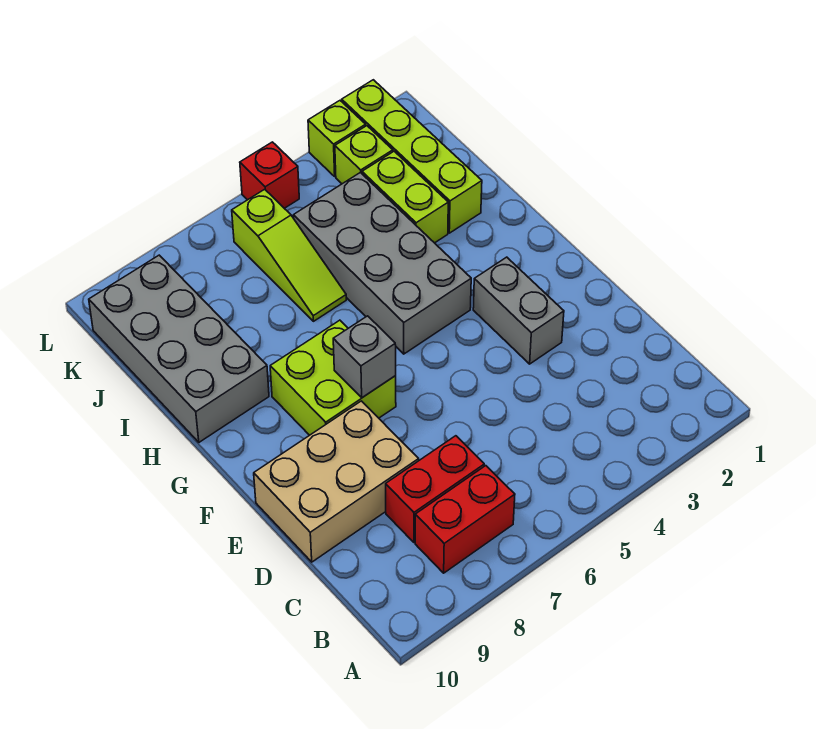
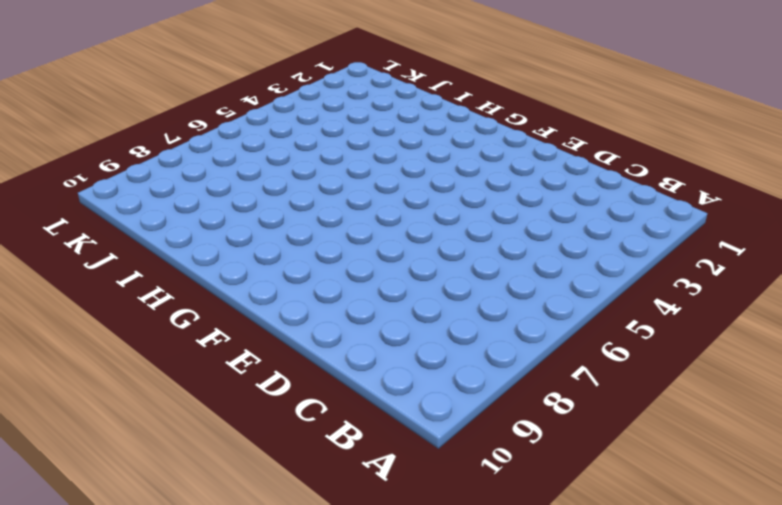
none -> red 1x2 brick [415,466,515,573]
none -> red 1x2 brick [386,436,484,542]
none -> tan 2x3 brick [254,401,419,562]

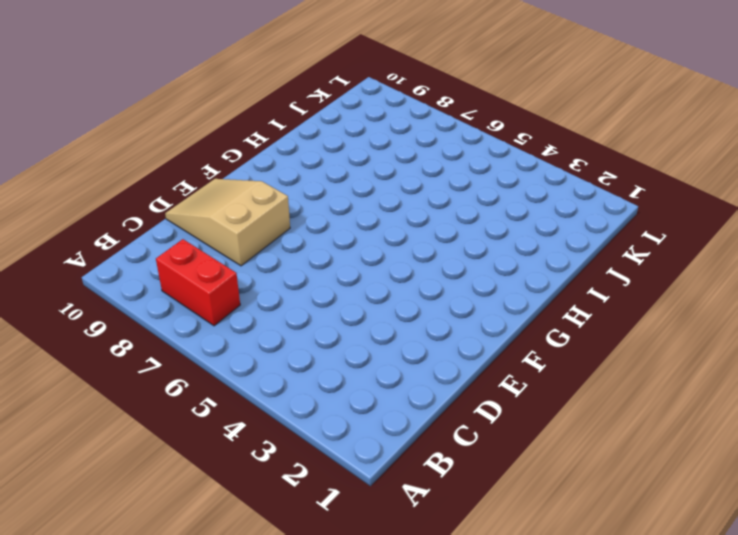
tan 2x3 slope [165,179,290,266] -> tan 2x3 brick [254,401,419,562]
none -> red 1x2 brick [386,436,484,542]
none -> grey 1x2 brick [473,257,564,364]
none -> lime 2x2 brick [270,320,396,435]

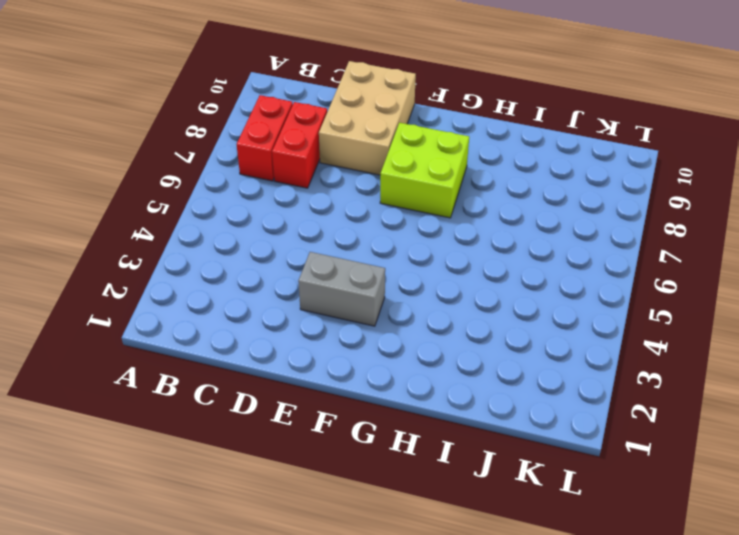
none -> grey 2x4 brick [293,172,471,354]
none -> grey 2x4 brick [89,255,269,442]
none -> lime 1x4 brick [342,80,482,233]

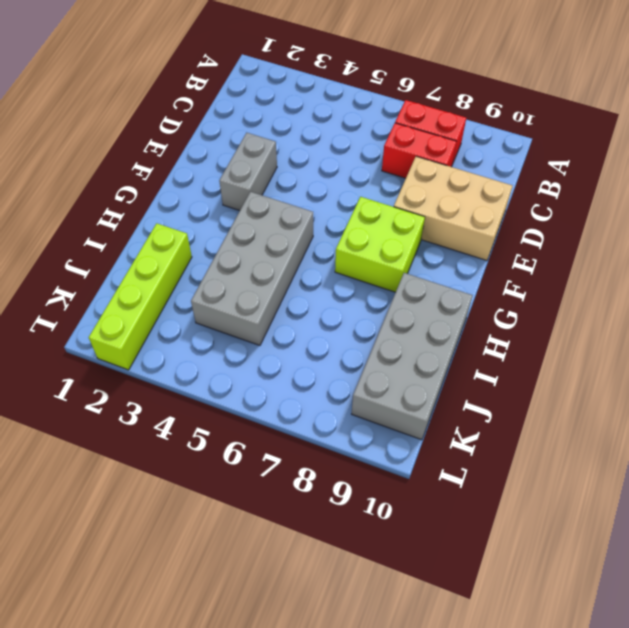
none -> lime 1x2 brick [362,151,448,243]
none -> lime 1x3 slope [232,189,346,321]
none -> lime 1x1 brick [335,126,393,184]

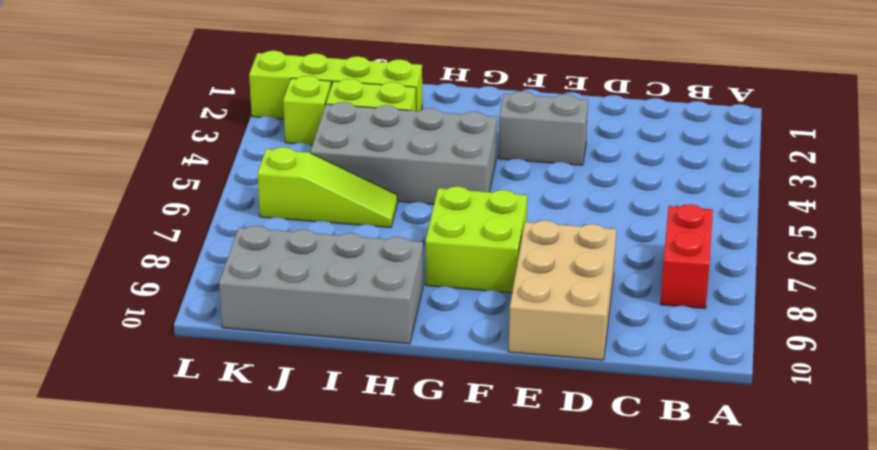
none -> red 1x2 brick [386,436,484,542]
none -> lime 1x1 brick [308,101,366,176]
none -> red 1x1 brick [240,142,299,208]

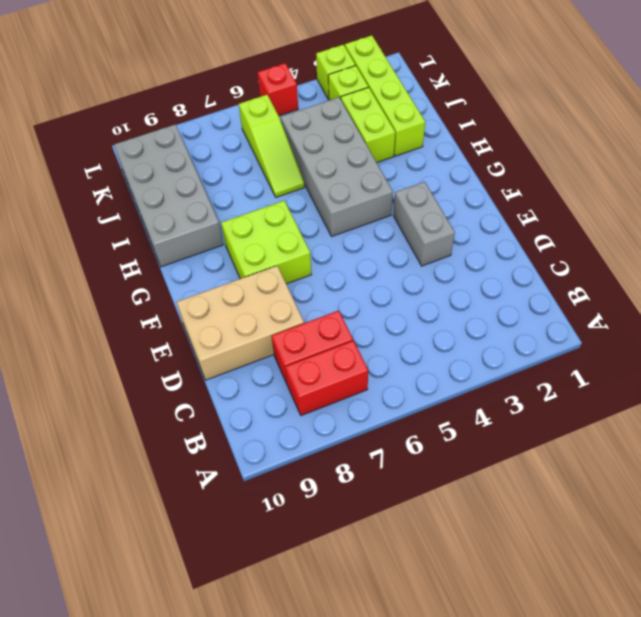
none -> grey 1x1 brick [333,316,396,398]

